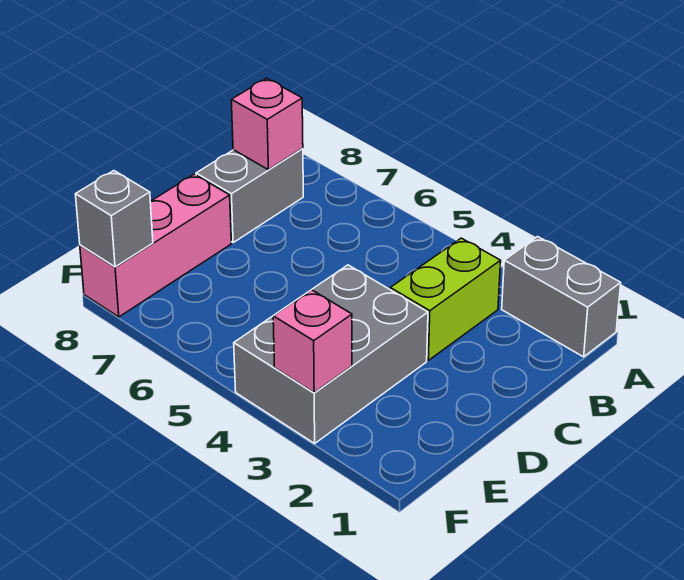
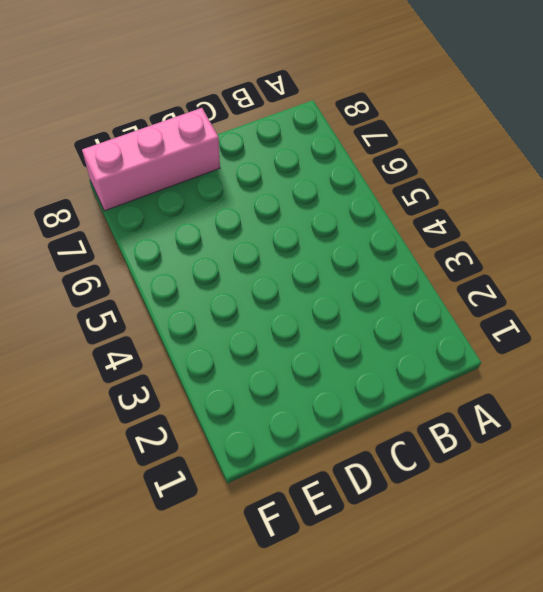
none -> grey 1x2 brick [502,237,621,357]
none -> lime 1x2 brick [390,238,501,360]

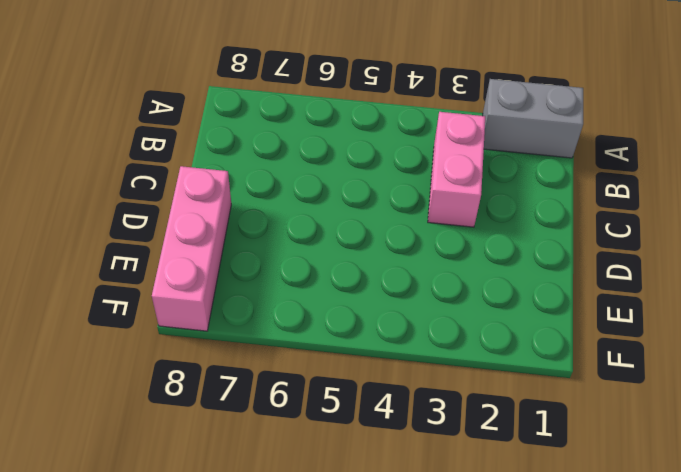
pink 1x2 brick [428,112,485,227] -> lime 1x2 brick [390,238,501,360]
none -> grey 1x2 brick [196,148,303,242]
none -> grey 2x3 brick [234,265,428,443]

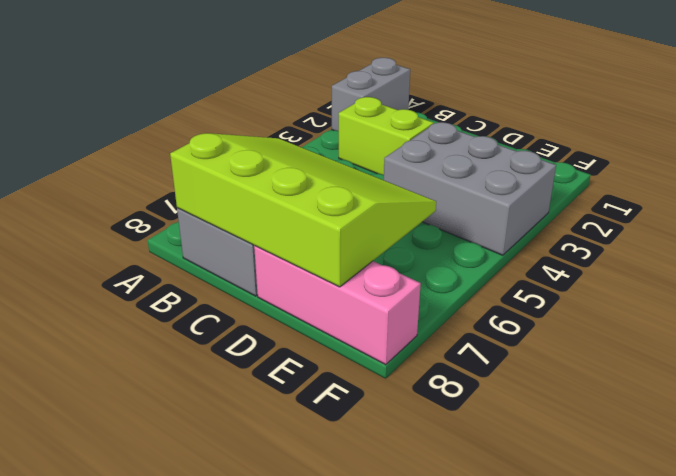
lime 3x4 slope [170,133,436,287] -> pink 1x1 brick [231,78,303,170]
none -> pink 1x1 brick [273,290,352,393]
none -> grey 1x1 brick [75,171,153,267]

